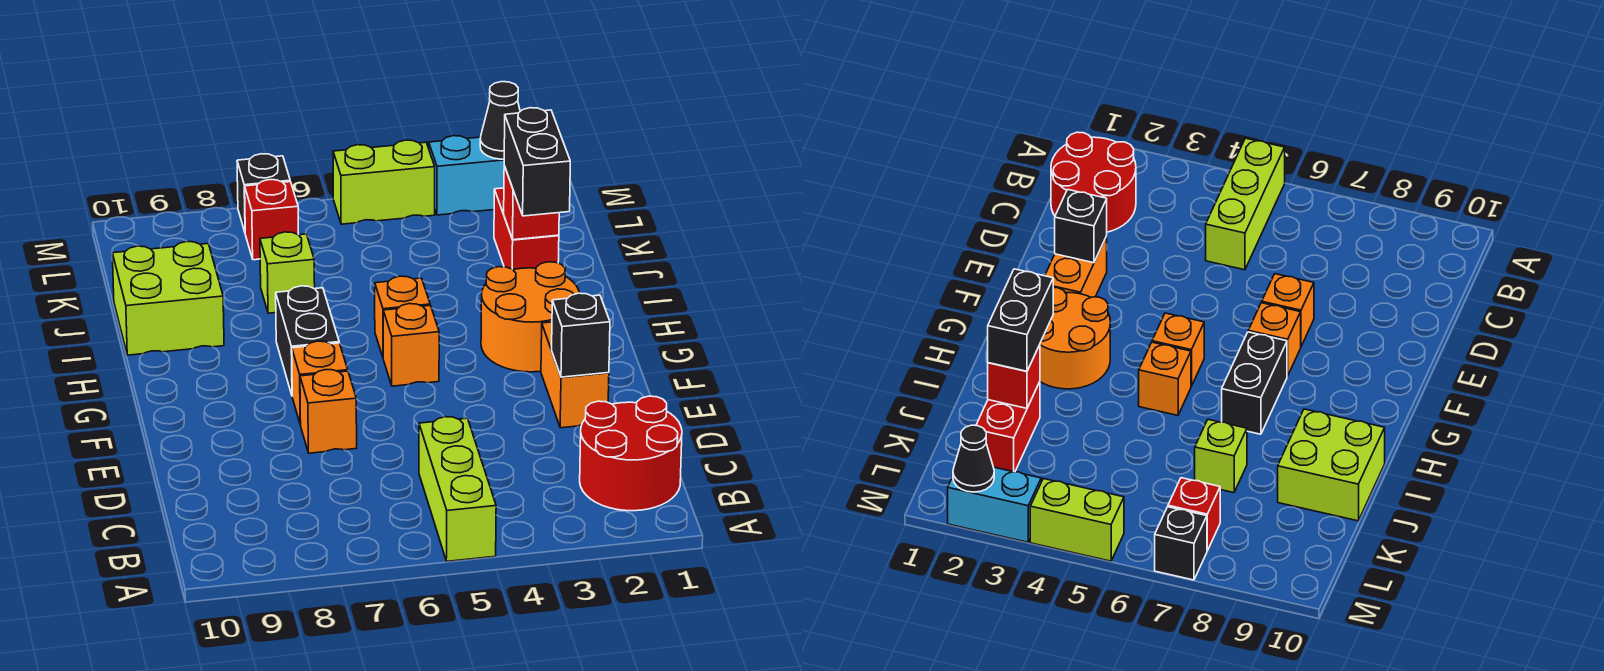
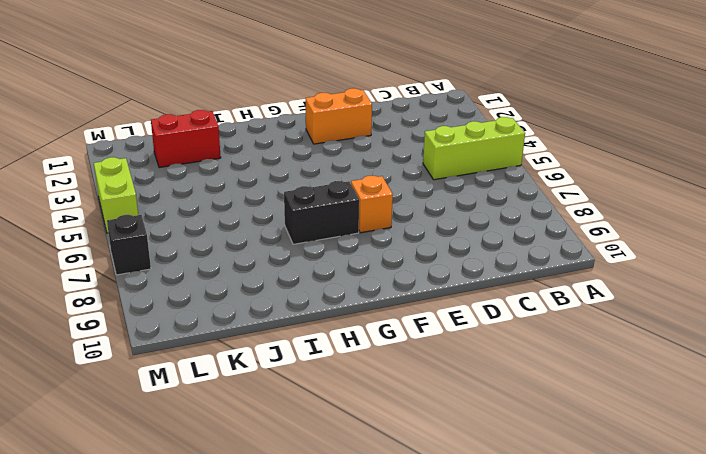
none -> red 2x2 round brick [580,396,682,511]
none -> orange 1x1 brick [300,370,357,453]
none -> orange 2x2 round brick [481,262,579,372]

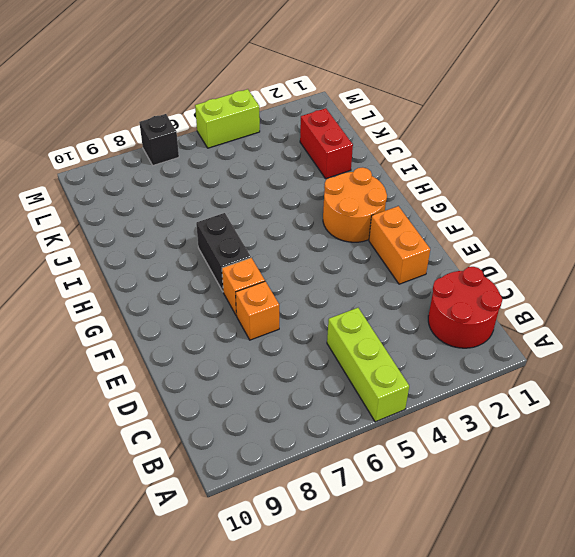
none -> orange 1x1 brick [383,304,439,386]
none -> orange 1x1 brick [375,276,430,357]
none -> lime 2x2 brick [112,242,224,355]

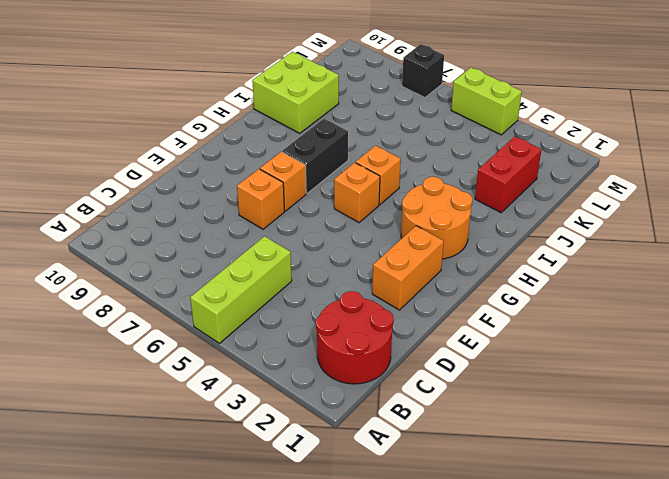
none -> lime 1x1 brick [260,232,315,313]
none -> red 1x1 brick [245,180,299,260]
none -> cyan 1x2 brick [429,136,504,215]

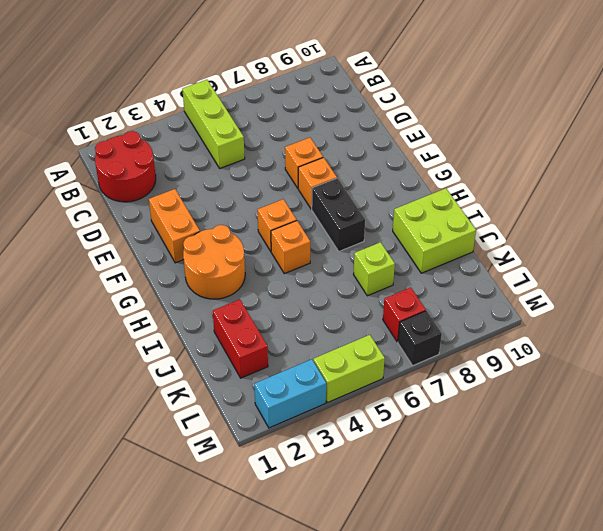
none -> black 1x1 brick [552,293,610,377]
none -> red 1x1 brick [504,166,559,240]
none -> black 1x1 cone [480,82,520,159]

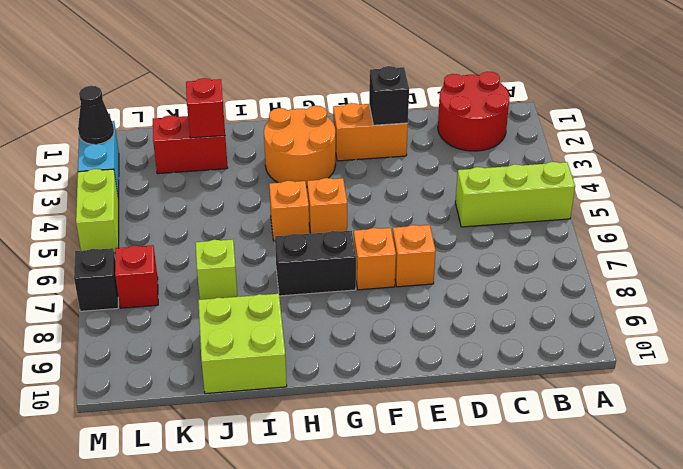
none -> black 1x2 brick [504,108,570,216]

